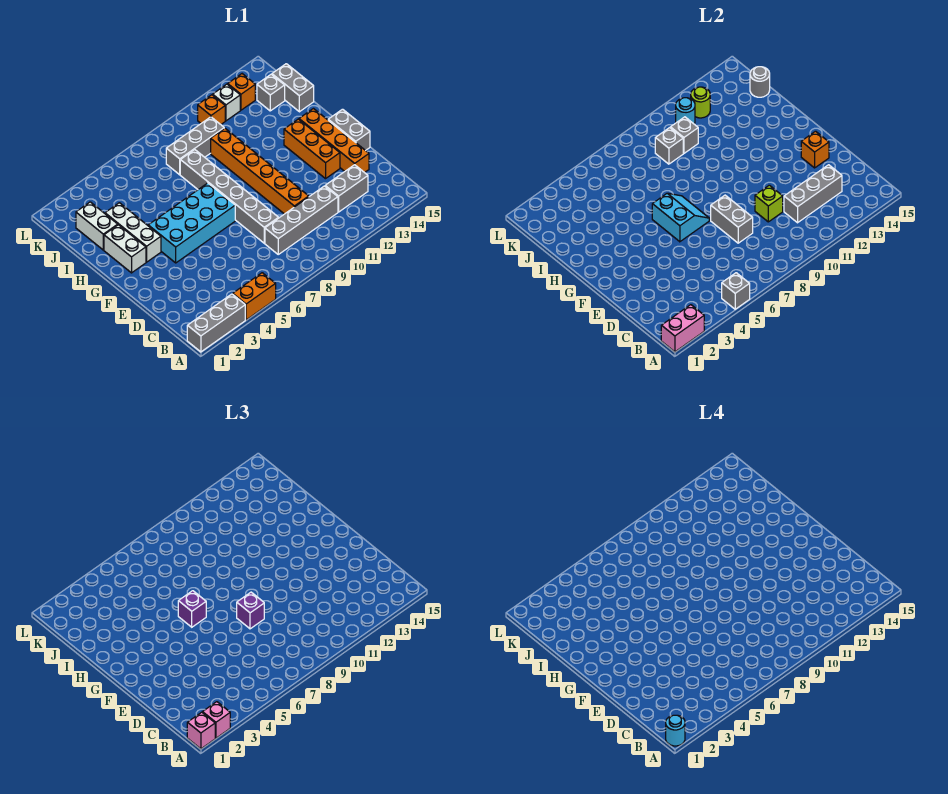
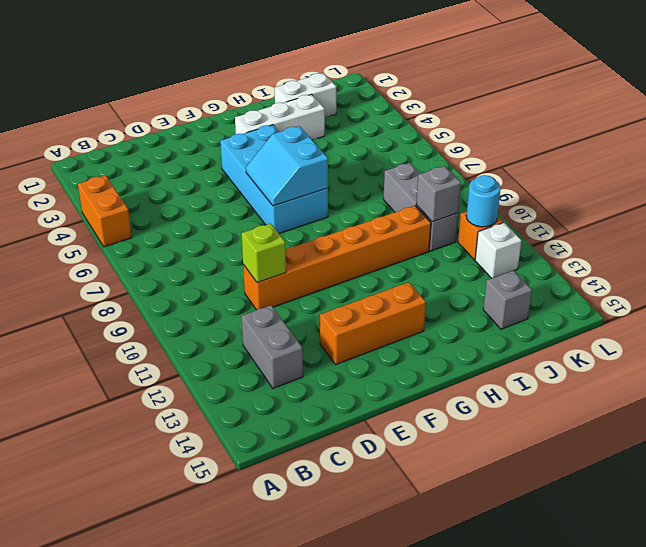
cyan 2x2 slope [246,126,328,206] -> cyan 2x2 slope turned to [652,193,709,242]
none -> grey 1x3 brick [187,294,245,352]
none -> grey 1x4 brick [265,186,338,254]
none -> grey 1x6 brick [180,150,278,243]
none -> orange 1x4 brick [299,109,369,173]

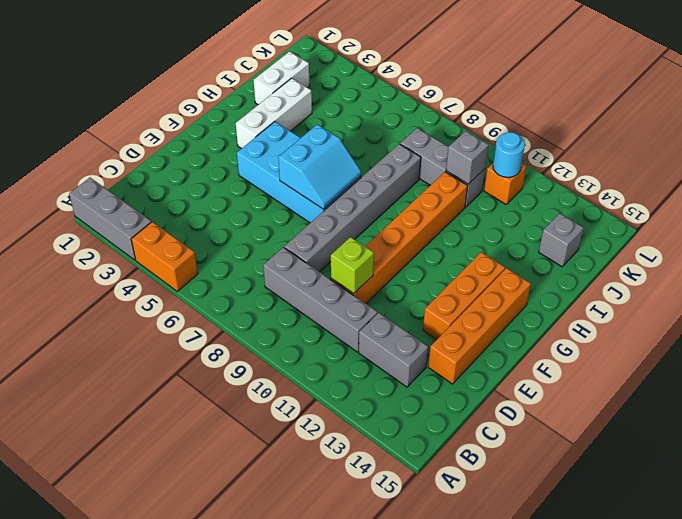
none -> grey 1x2 brick [328,109,370,151]
none -> white 1x2 brick [104,225,146,273]
none -> grey 1x2 brick [272,64,314,112]
none -> white 1x1 brick [213,84,240,121]

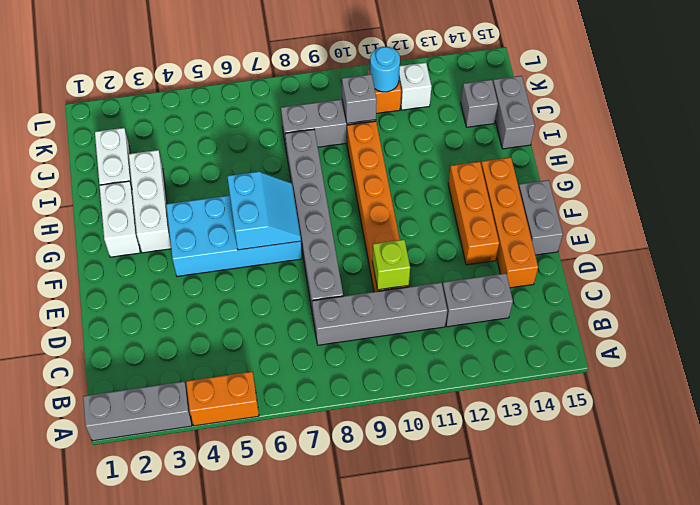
none -> orange 1x1 brick [228,74,255,110]
none -> pink 1x2 brick [661,305,704,352]
none -> grey 1x1 brick [722,273,750,309]
none -> grey 1x3 brick [784,165,842,223]

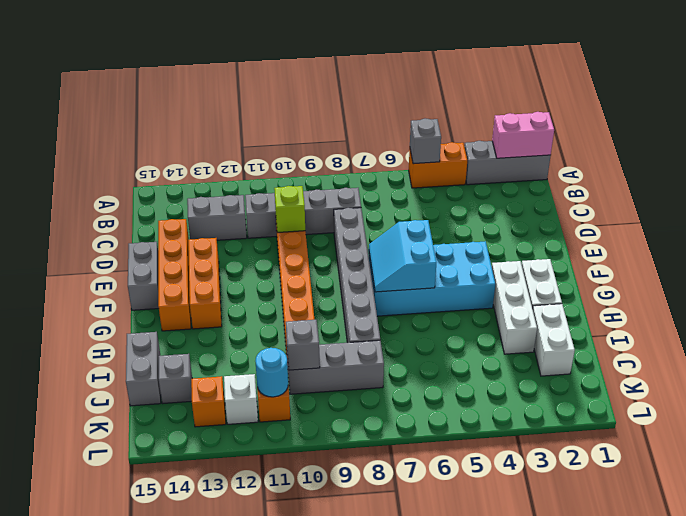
none -> grey 1x3 brick [784,165,842,223]
none -> grey 1x2 brick [711,195,753,243]
none -> orange 1x1 brick [801,131,829,168]
none -> grey 1x1 brick [655,128,683,164]

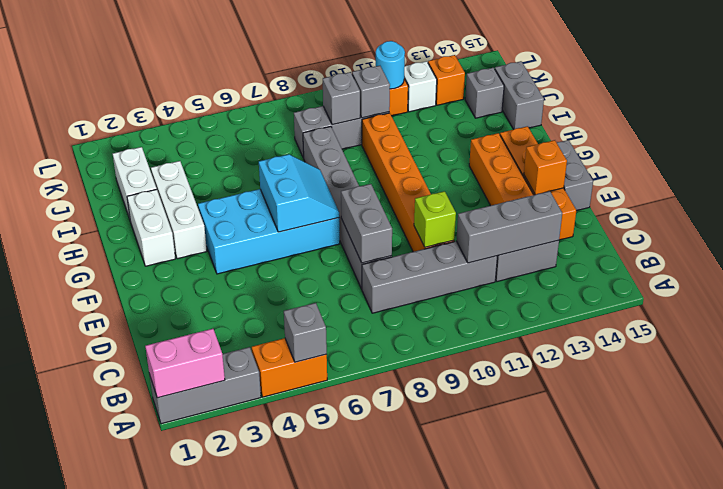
none -> grey 1x1 round brick [750,67,770,97]
none -> lime 1x1 round brick [691,87,710,118]
none -> pink 1x1 brick [187,712,215,749]
none -> pink 1x1 brick [203,702,230,738]

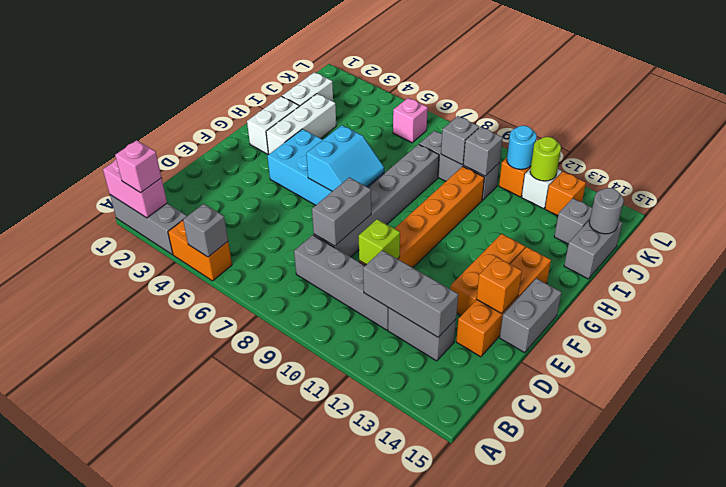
pink 1x1 brick [393,98,428,143] -> pink 1x1 brick moved to [187,712,215,749]
none -> purple 1x1 brick [237,592,264,629]
none -> purple 1x1 brick [178,591,206,627]
none -> cyan 1x1 round brick [666,715,685,746]

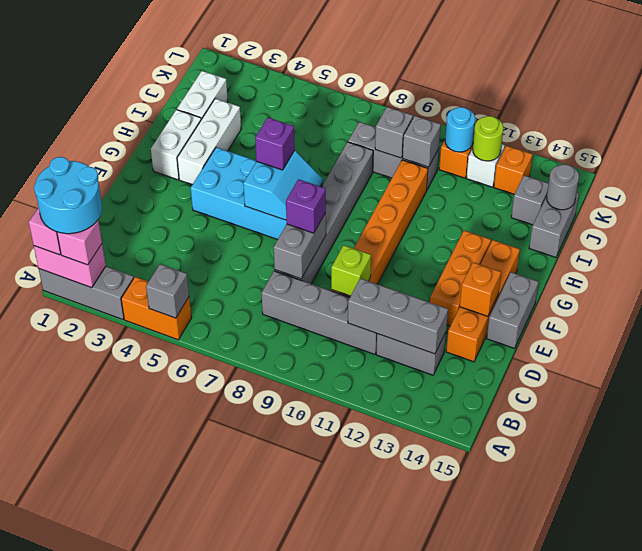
cyan 2x2 round brick [34,157,102,234] -> cyan 1x1 round brick [666,715,685,746]

